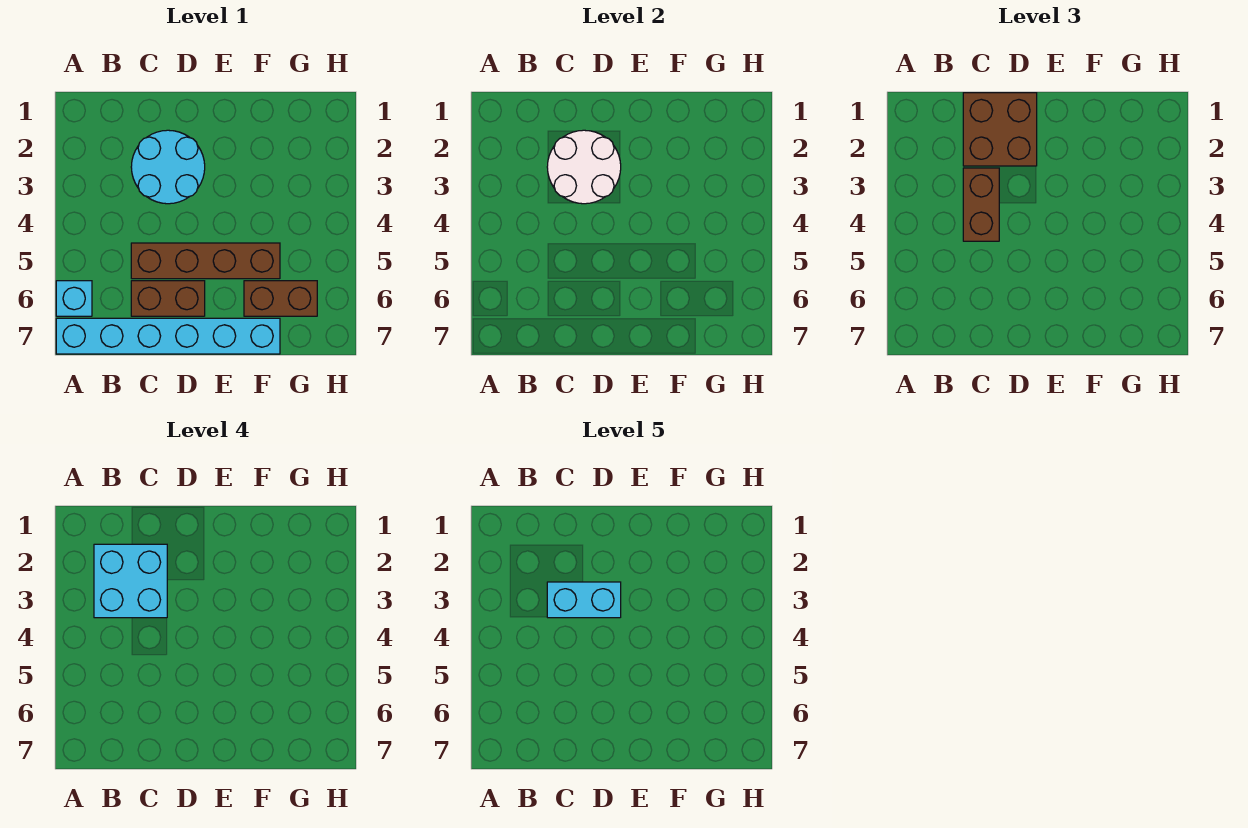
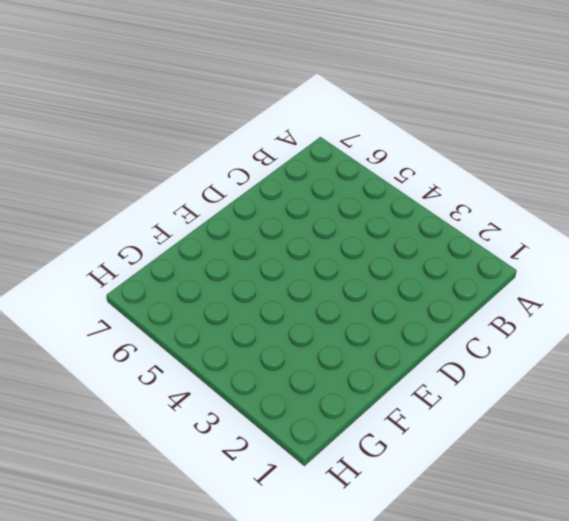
none -> cyan 1x1 brick [56,281,92,316]
none -> cyan 1x6 brick [56,318,280,354]

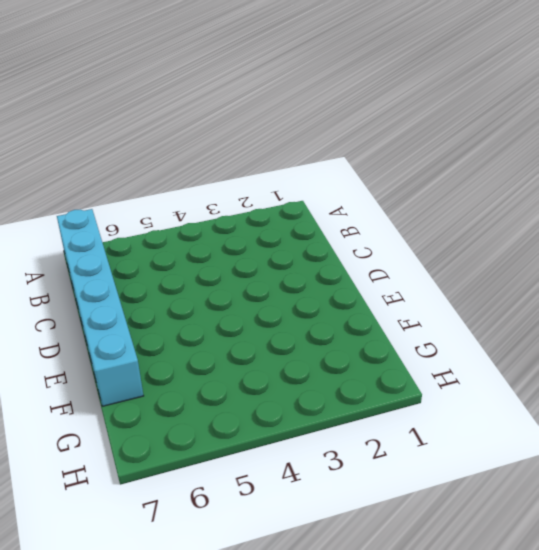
none -> cyan 1x1 brick [56,281,92,316]
none -> cyan 2x2 round brick [131,130,205,204]

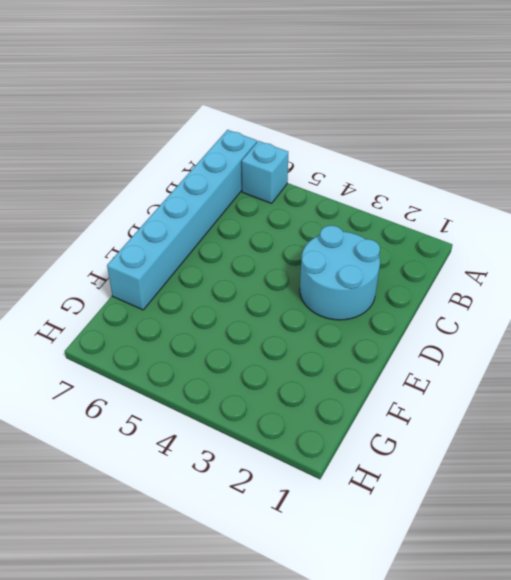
none -> brown 1x4 brick [131,243,280,279]
none -> brown 1x2 brick [131,281,205,316]

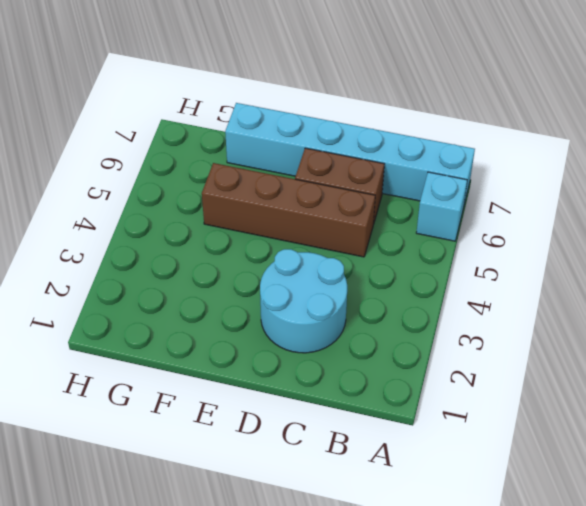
none -> brown 1x2 brick [244,281,317,316]
none -> white 2x2 round brick [547,130,621,204]

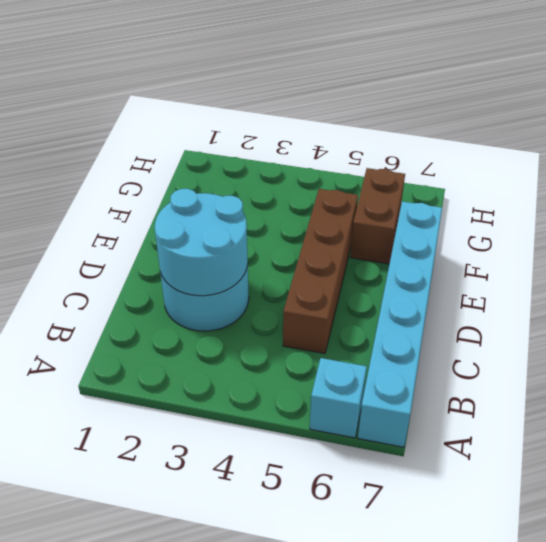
cyan 2x2 round brick [155,189,248,296] -> white 2x2 round brick [547,130,621,204]
none -> brown 1x2 brick [131,281,205,316]
none -> brown 2x2 brick [963,93,1037,166]

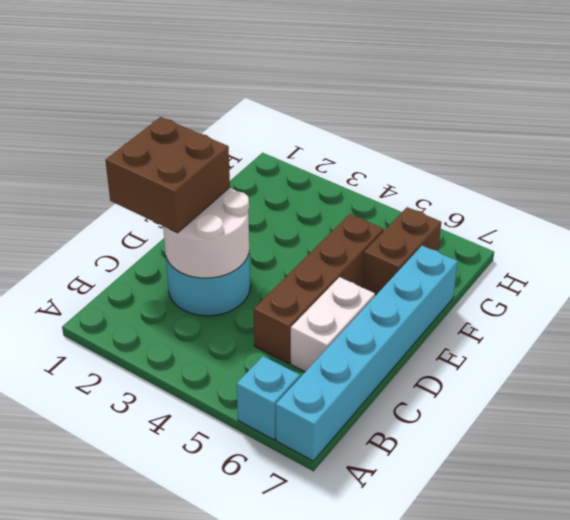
white 1x2 brick [291,277,375,372] -> brown 1x2 brick [131,281,205,316]
none -> brown 1x2 brick [963,168,999,241]
none -> cyan 2x2 brick [94,544,167,618]

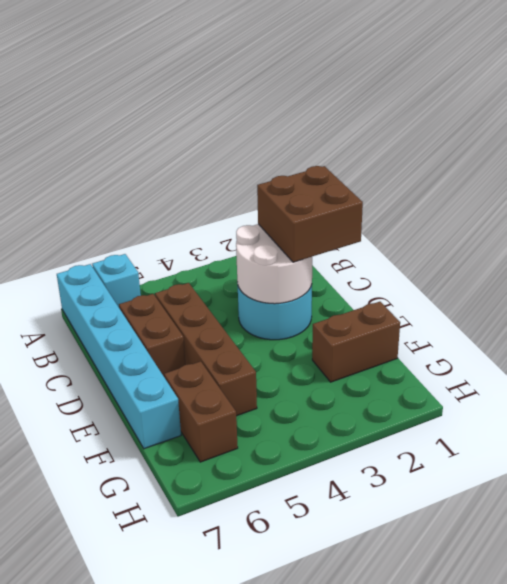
brown 1x2 brick [312,302,400,382] -> brown 1x2 brick moved to [963,168,999,241]
none -> cyan 2x2 brick [94,544,167,618]
none -> cyan 1x2 brick [547,582,621,618]

